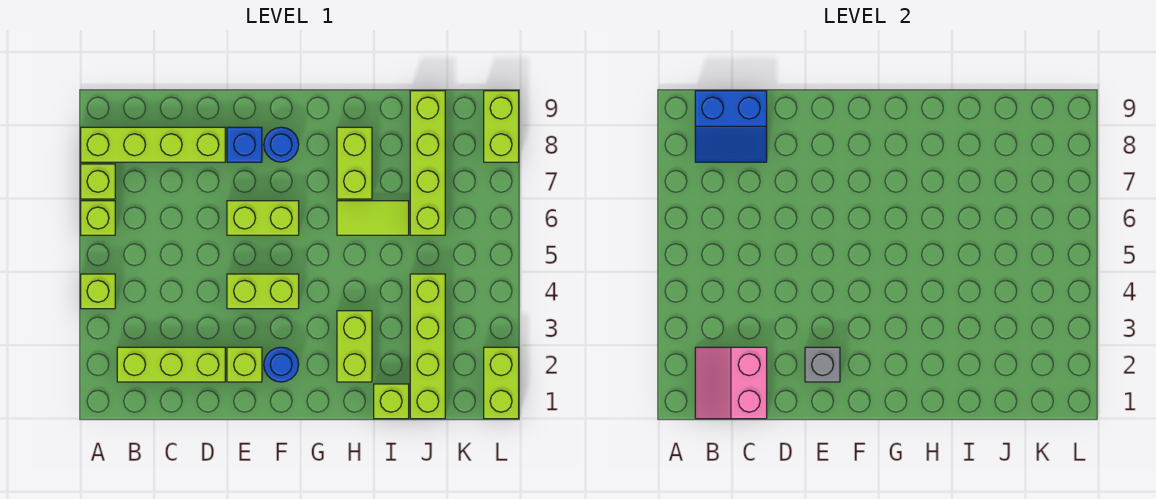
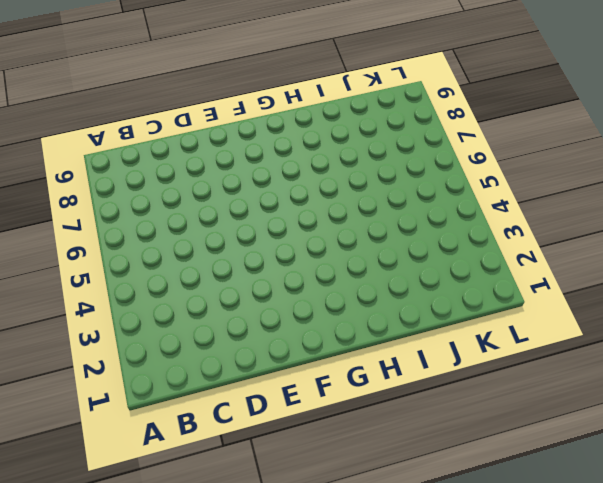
none -> lime 1x1 brick [81,274,115,309]
none -> lime 1x1 brick [81,201,115,235]
none -> lime 1x1 brick [81,164,115,199]

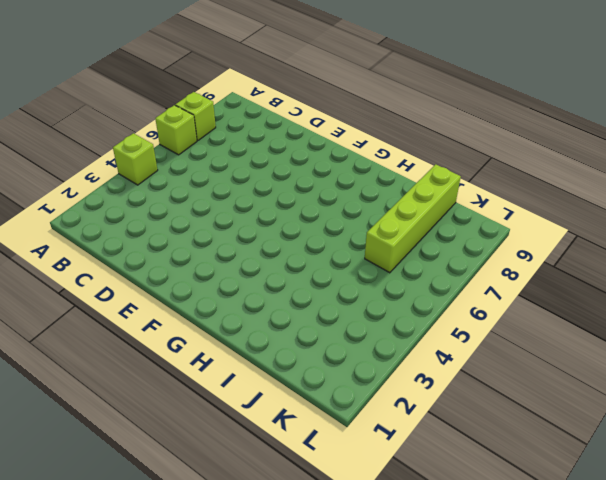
none -> lime 1x4 brick [81,127,225,162]
none -> lime 1x3 brick [117,347,225,382]
none -> lime 1x1 brick [227,347,262,382]

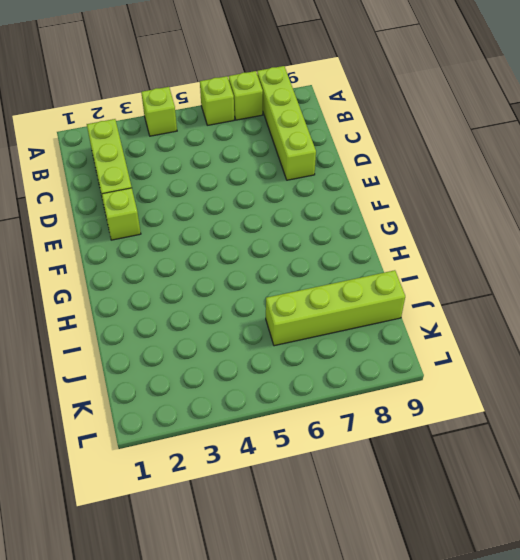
none -> lime 1x2 brick [227,274,299,309]
none -> lime 1x2 brick [227,201,299,235]
none -> blue 1x1 brick [227,127,262,162]

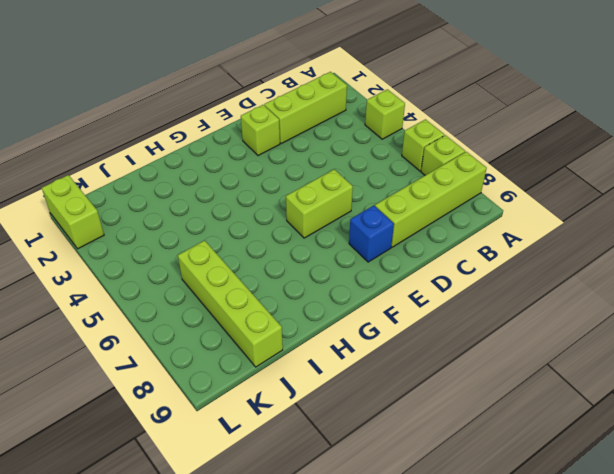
none -> lime 1x2 brick [227,274,299,309]
none -> blue 1x1 round brick [264,347,299,382]
none -> blue 1x1 round brick [264,127,299,162]

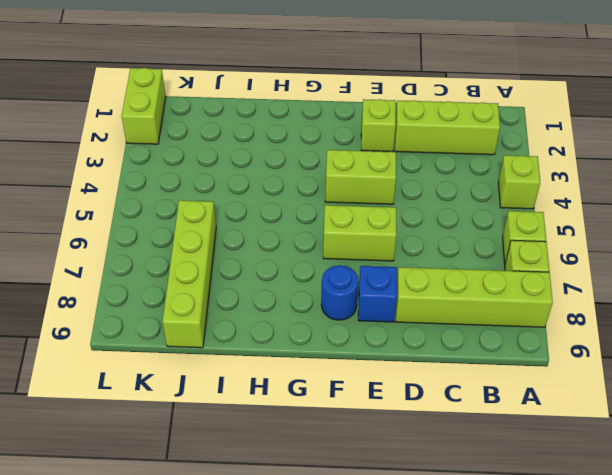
none -> blue 1x1 round brick [264,347,299,382]
none -> lime 1x2 brick [337,311,372,382]
none -> lime 1x2 tile [337,201,409,235]

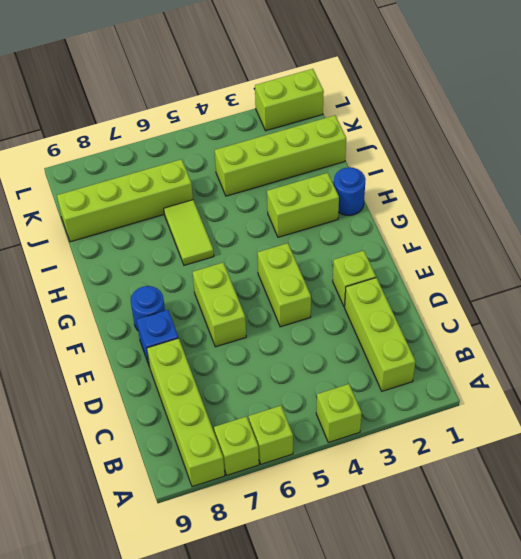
blue 1x1 round brick [334,167,366,216] -> blue 1x1 round brick moved to [264,347,299,382]
none -> lime 1x2 brick [337,127,372,199]
none -> lime 1x1 brick [374,384,409,419]
none -> lime 1x2 brick [484,91,519,162]

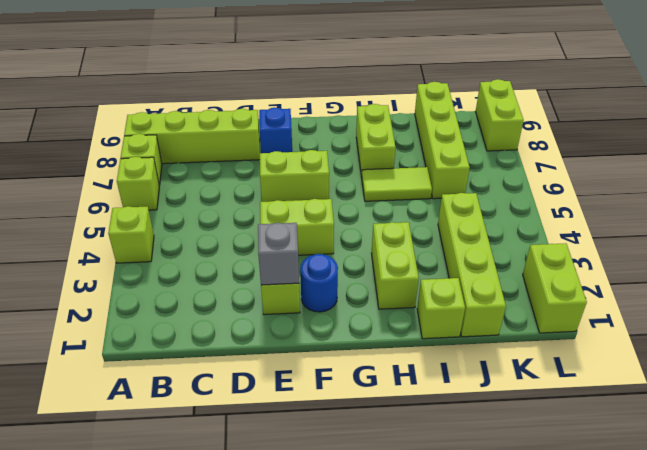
none -> lime 1x3 brick [117,347,225,382]
none -> blue 1x1 round brick [264,127,299,162]
none -> pink 2x2 slope [695,347,767,419]

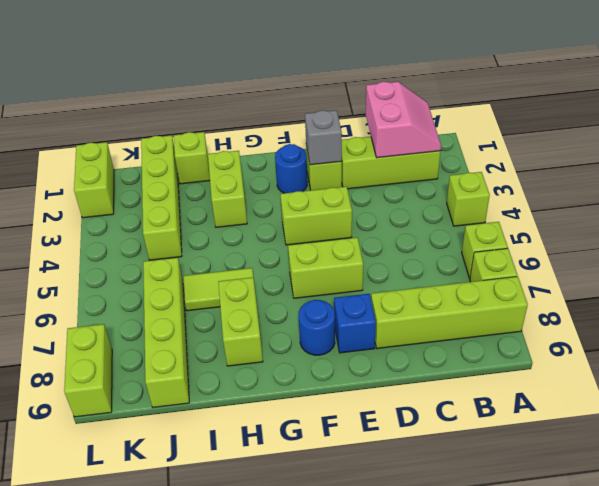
none -> blue 2x2 slope [695,91,767,162]

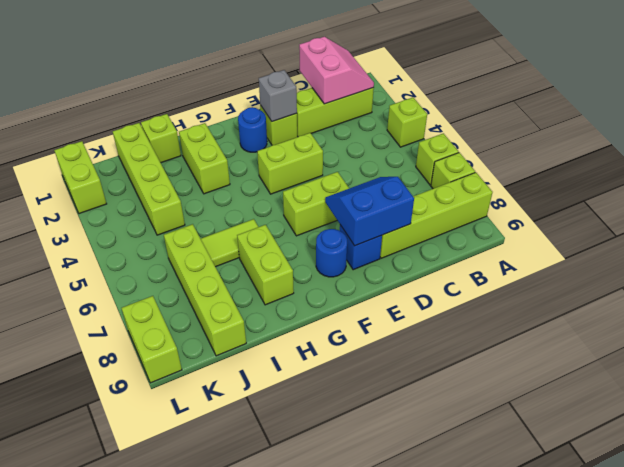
blue 2x2 slope [325,177,414,246] -> blue 2x2 slope moved to [695,91,767,162]

